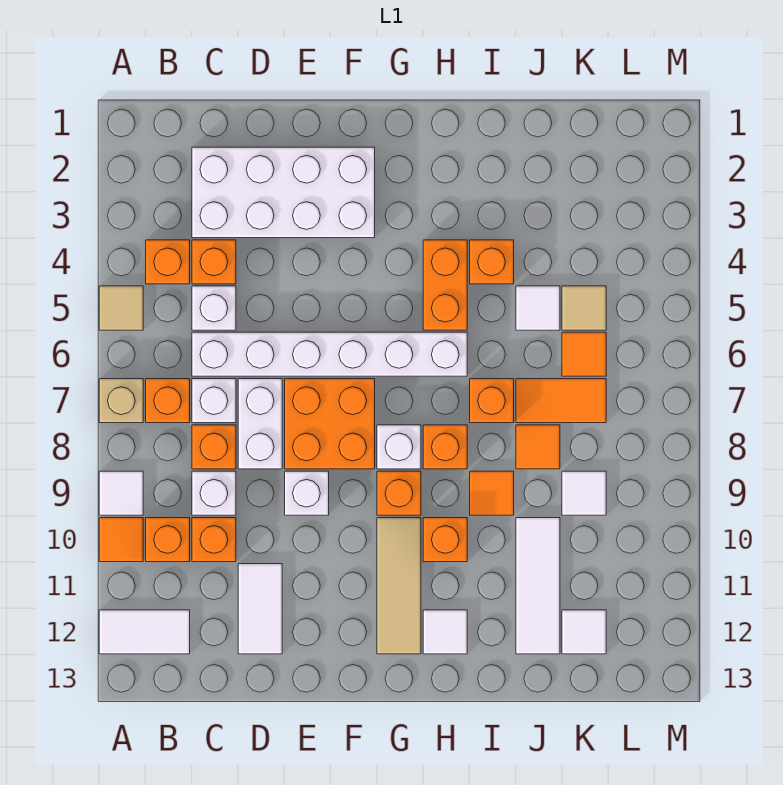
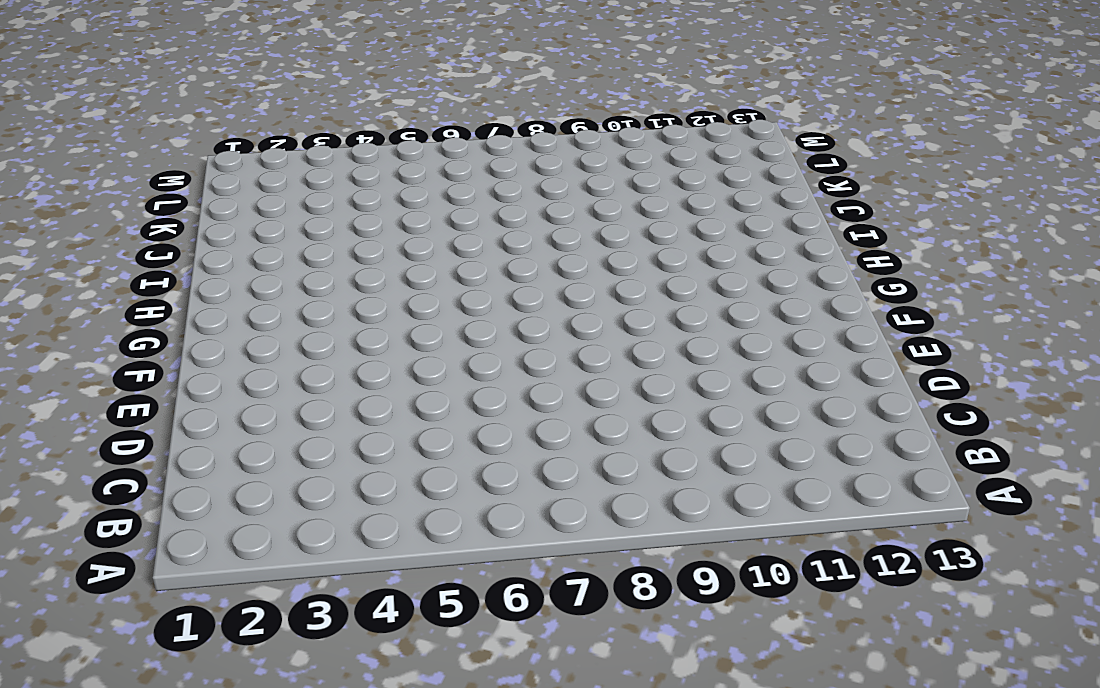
none -> tan 1x1 tile [99,286,143,330]
none -> tan 1x1 brick [99,379,143,423]
none -> white 1x1 tile [99,471,143,515]
none -> orange 1x1 tile [99,518,143,562]

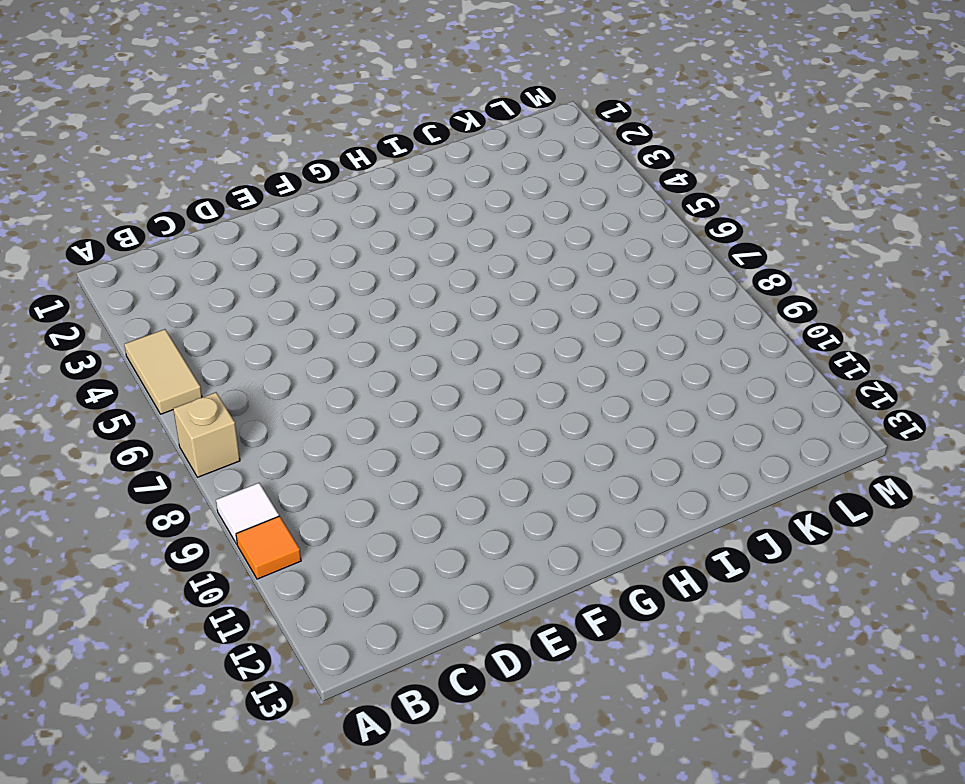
tan 1x2 tile [124,329,202,414] -> tan 1x1 tile [99,286,143,330]
none -> white 1x2 tile [99,610,190,654]
none -> orange 1x1 brick [146,240,190,284]
none -> orange 1x1 brick [146,379,190,423]
none -> orange 1x1 brick [146,518,190,562]

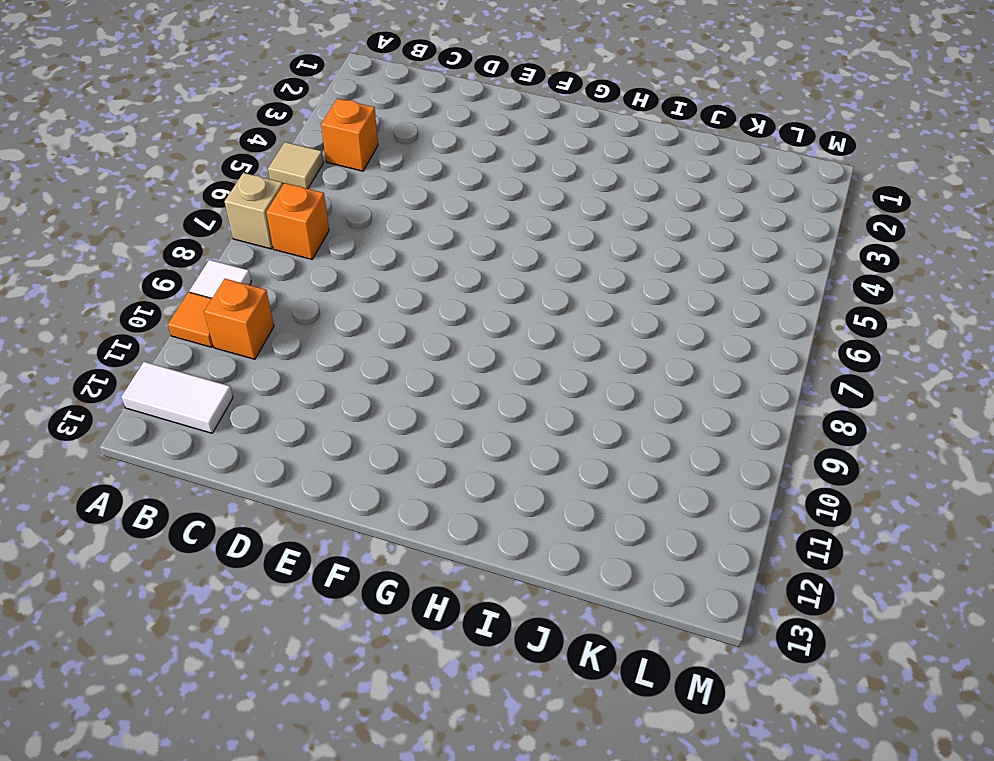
none -> white 2x4 brick [192,147,375,238]
none -> orange 1x1 brick [192,240,236,284]
none -> white 1x1 brick [192,286,236,330]
none -> white 1x6 brick [192,332,467,376]

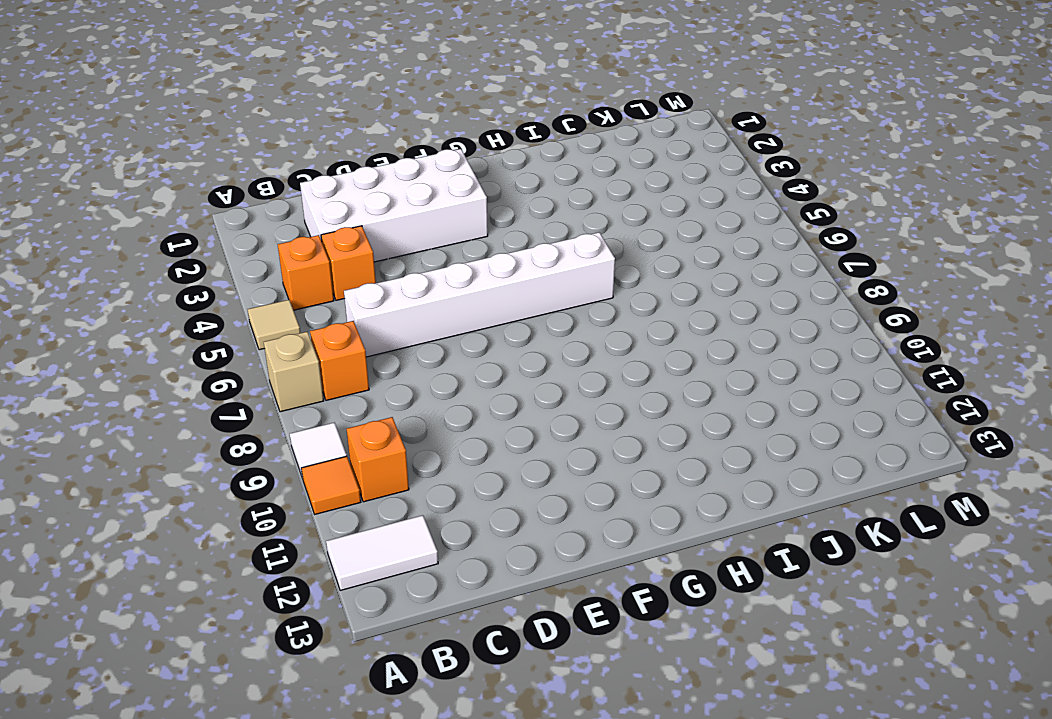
none -> white 1x1 brick [192,286,236,330]
none -> white 1x1 brick [192,379,236,423]
none -> orange 1x1 brick [192,425,236,469]
none -> white 1x1 brick [192,471,236,515]

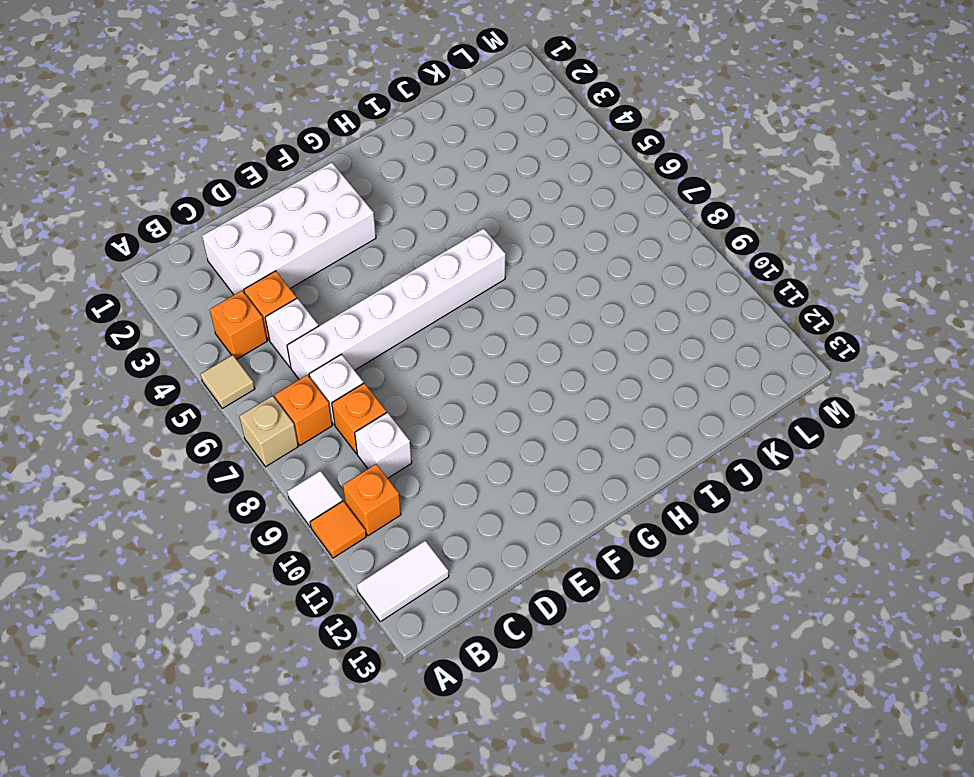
none -> orange 1x1 brick [192,518,236,562]
none -> white 1x2 brick [238,379,282,469]
none -> white 1x2 tile [238,564,282,654]
none -> orange 2x2 brick [285,379,375,469]

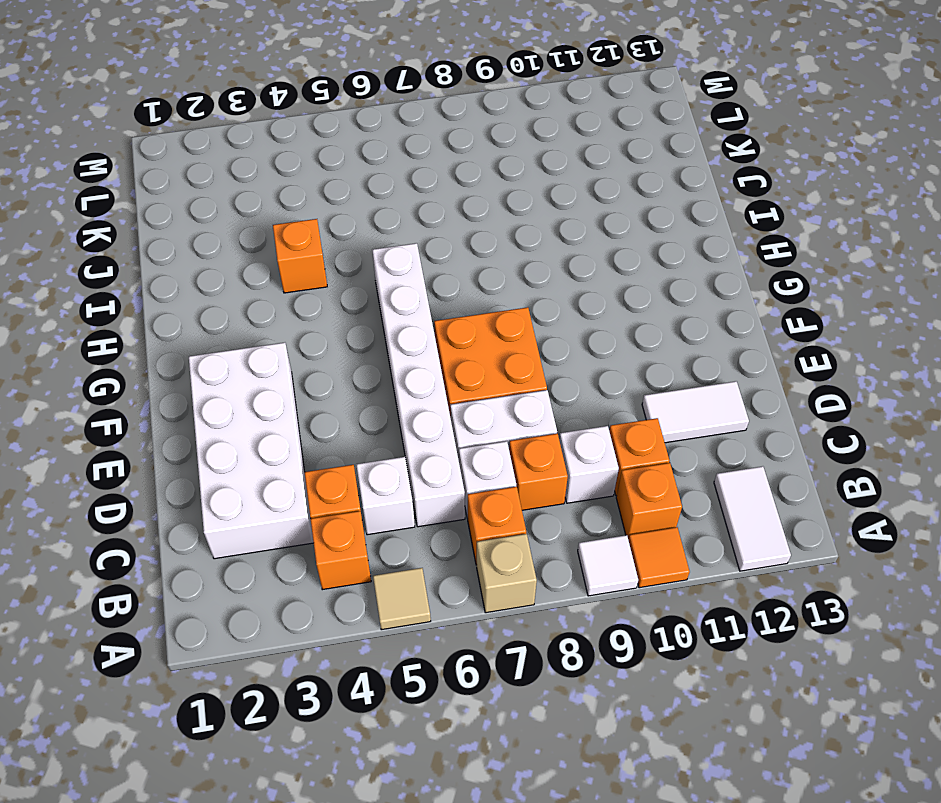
none -> white 1x1 brick [285,471,329,515]
none -> white 1x1 brick [377,425,421,469]
none -> orange 1x1 brick [377,471,421,515]
none -> tan 1x3 tile [377,518,421,654]

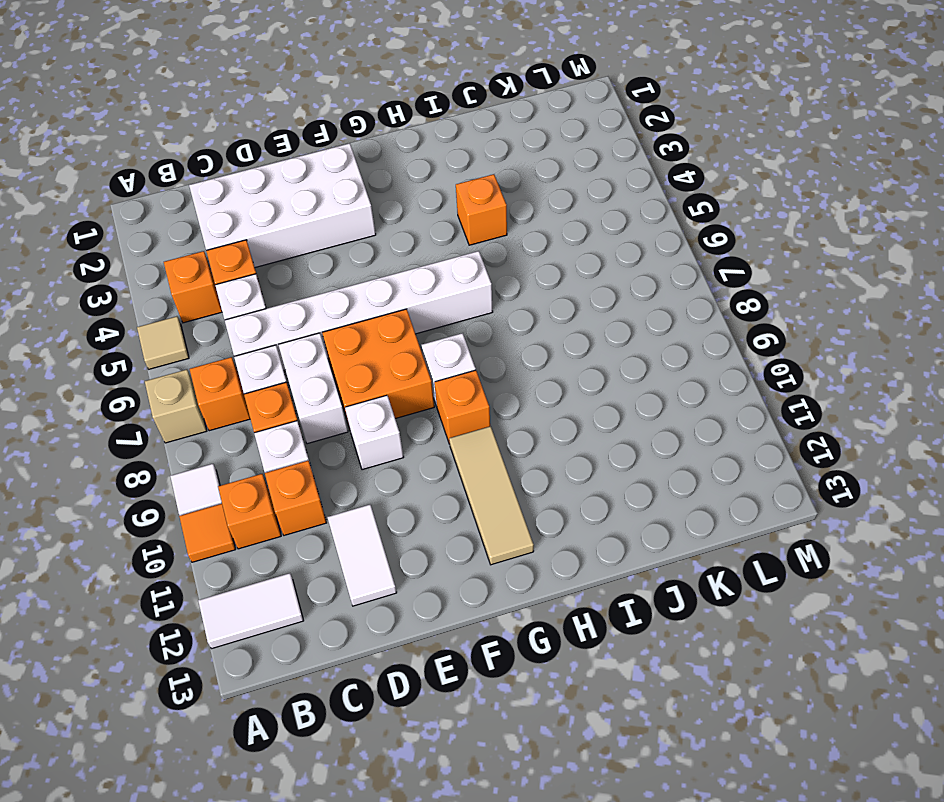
none -> orange 1x2 brick [423,240,467,330]
none -> orange 1x1 brick [423,425,467,469]
none -> orange 1x1 brick [423,518,467,562]
none -> white 1x1 tile [423,610,467,654]

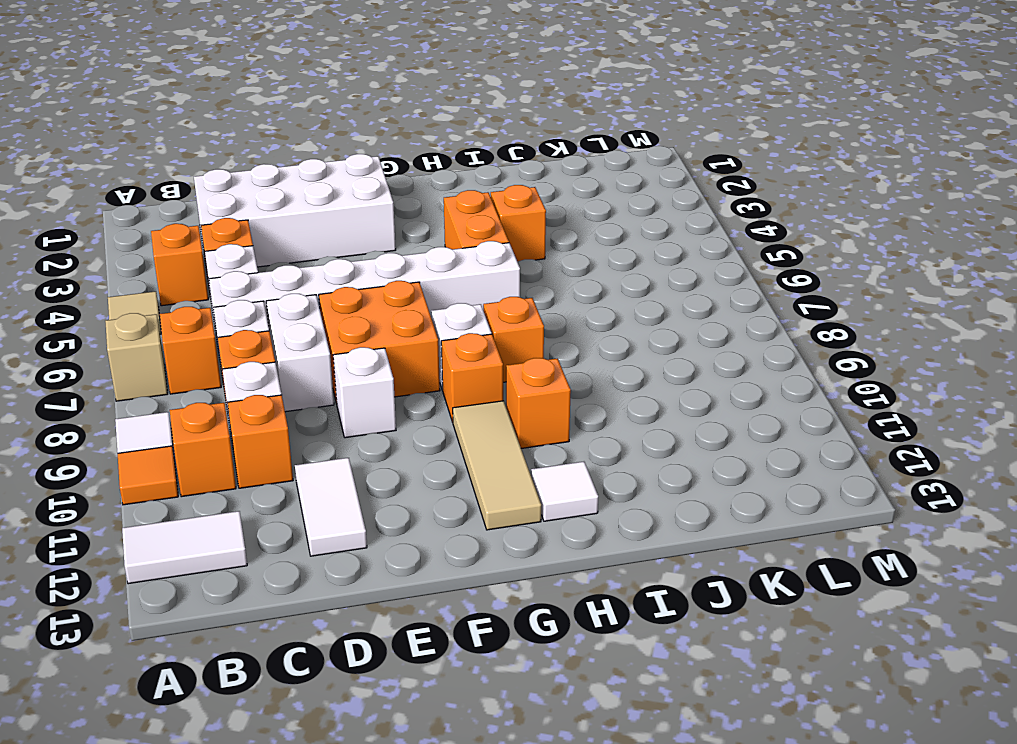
none -> orange 1x1 brick [470,379,514,423]
none -> orange 1x1 tile [470,471,514,515]
none -> white 1x1 tile [516,286,560,330]
none -> orange 1x2 tile [516,379,606,423]

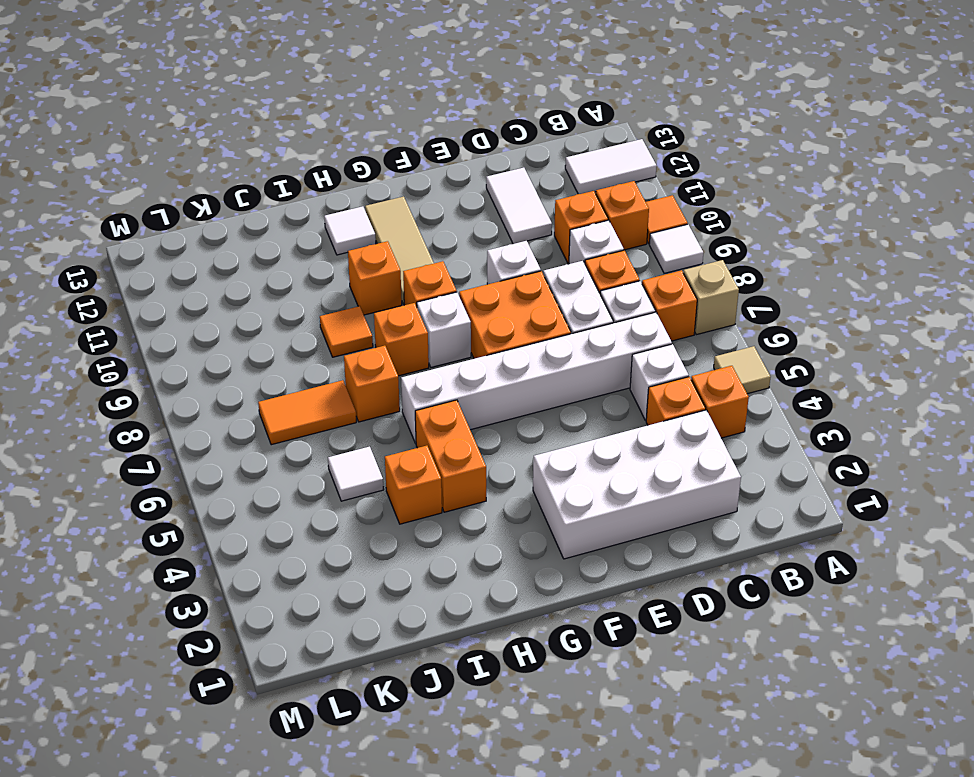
none -> orange 1x1 tile [516,425,560,469]
none -> white 1x3 tile [516,518,560,654]
none -> tan 1x1 tile [562,286,606,330]
none -> orange 1x1 tile [562,332,606,376]

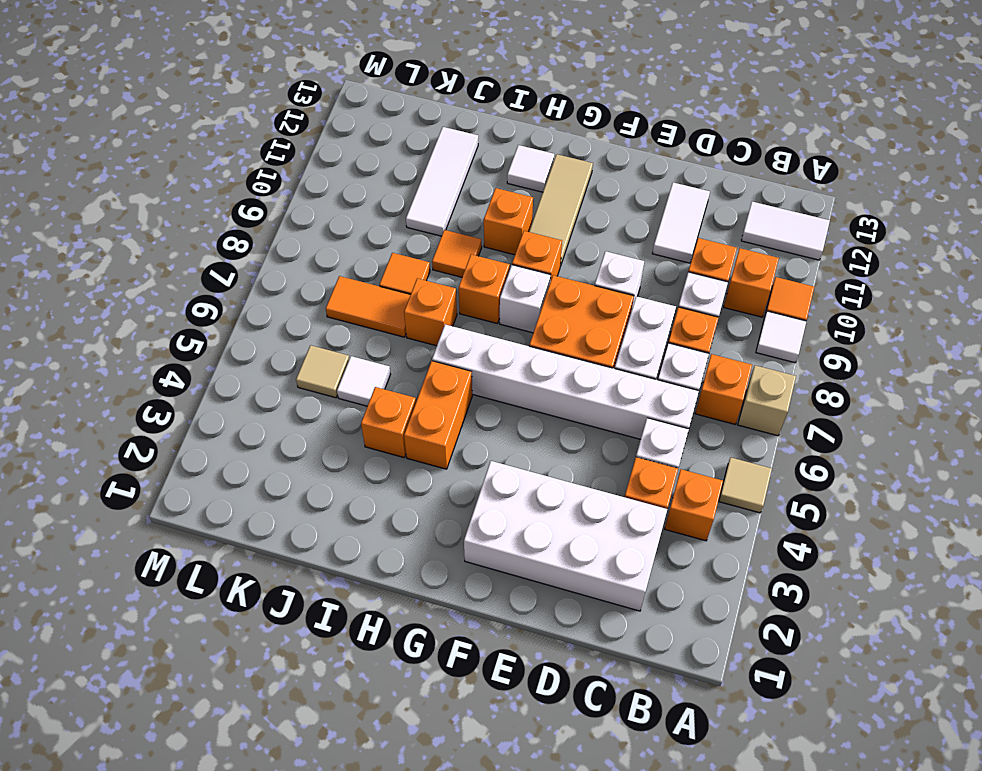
none -> orange 1x1 tile [562,332,606,376]
none -> white 1x1 tile [562,471,606,515]
none -> white 1x1 tile [562,610,606,654]

